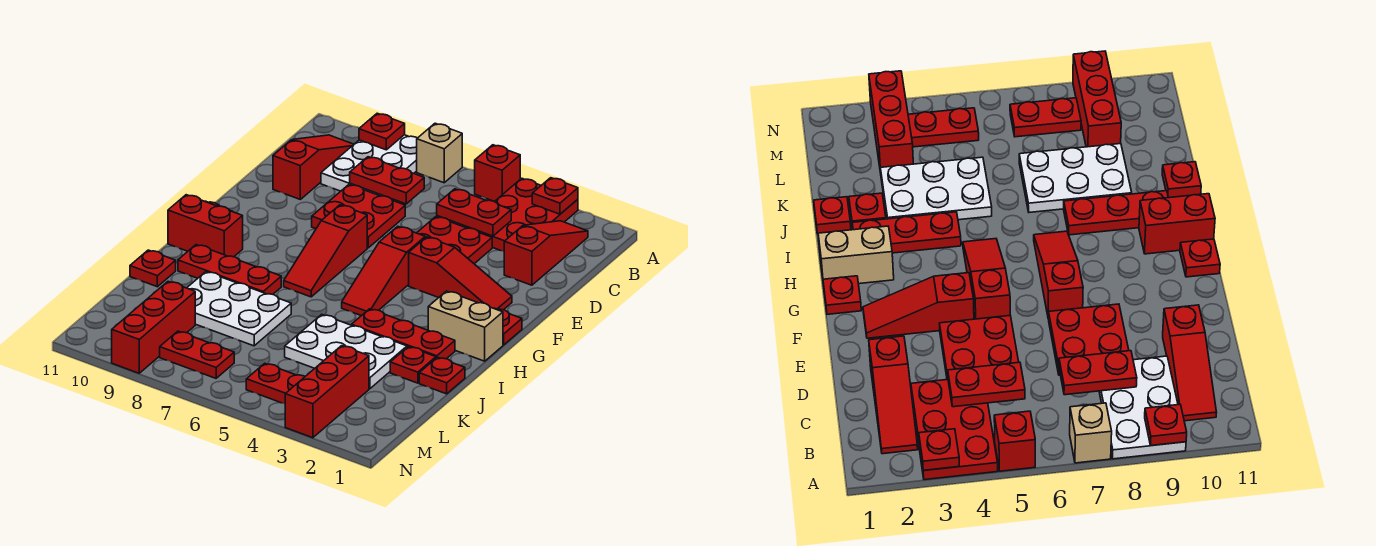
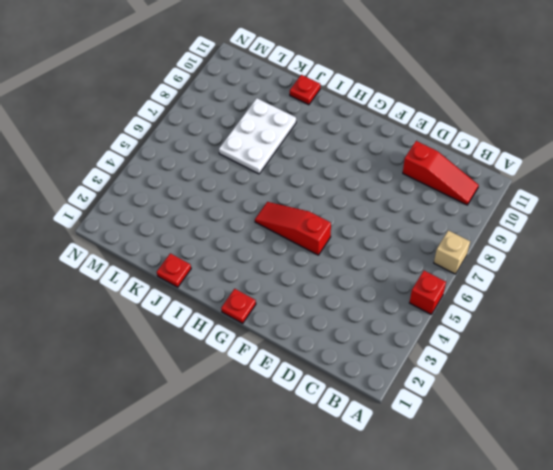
none -> red 2x3 plate [466,178,578,251]
none -> white 2x3 plate [321,135,417,196]
none -> red 1x3 slope [504,221,588,285]
none -> red 2x2 plate [417,217,492,264]

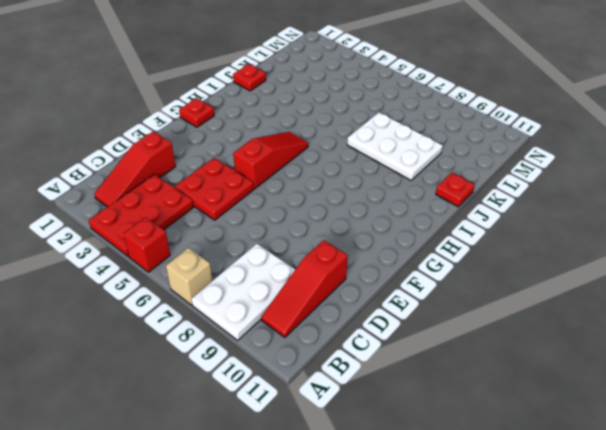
none -> red 2x2 plate [312,185,405,248]
none -> red 1x3 slope [409,237,512,310]
none -> red 1x3 slope [284,205,367,297]
none -> red 1x1 plate [1180,239,1220,277]

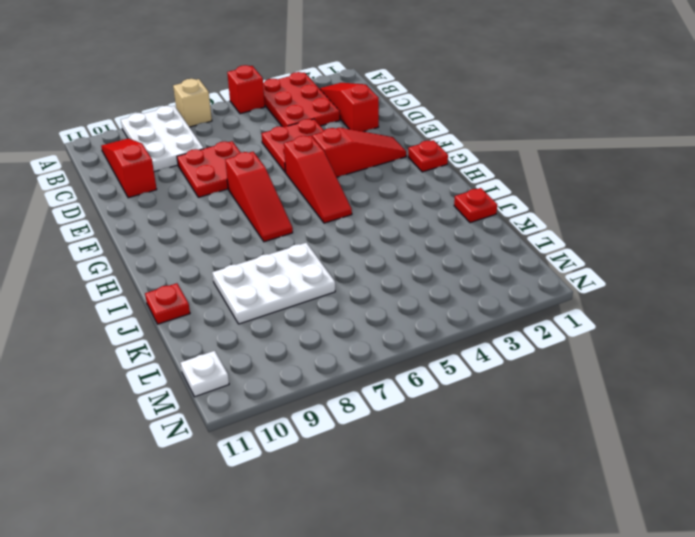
white 1x1 plate [181,351,229,397] -> none
none -> red 1x1 plate [1180,239,1220,277]
none -> tan 1x2 brick [428,291,503,361]
none -> red 1x2 brick [168,195,243,257]
none -> red 1x3 plate [351,309,455,359]

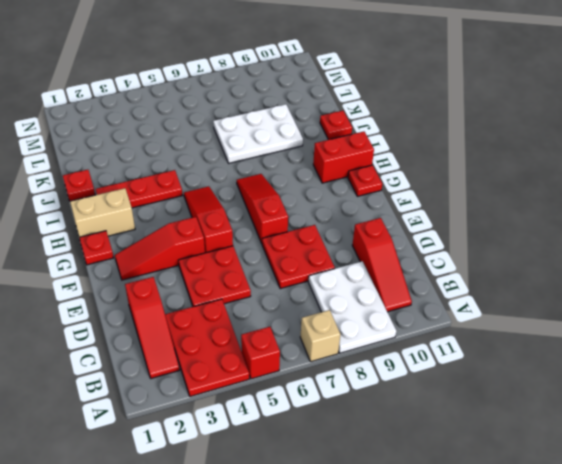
none -> red 1x3 plate [178,245,281,294]
none -> red 1x1 plate [390,347,436,383]
none -> white 2x3 plate [285,314,407,389]
none -> red 1x3 brick [285,346,369,438]

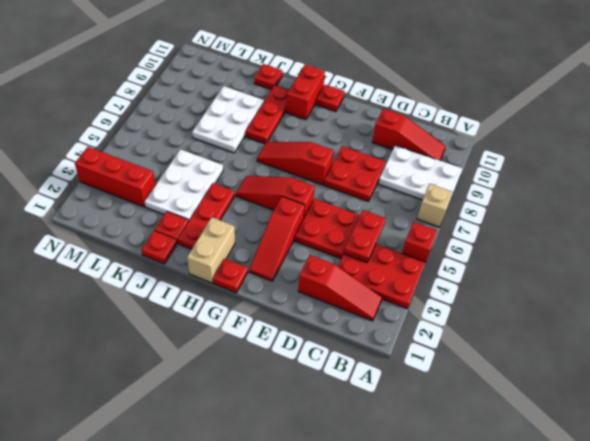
none -> red 1x3 brick [112,281,195,373]
none -> red 1x2 plate [246,363,305,404]
none -> red 1x2 plate [160,331,234,378]
none -> red 1x1 plate [532,178,578,214]

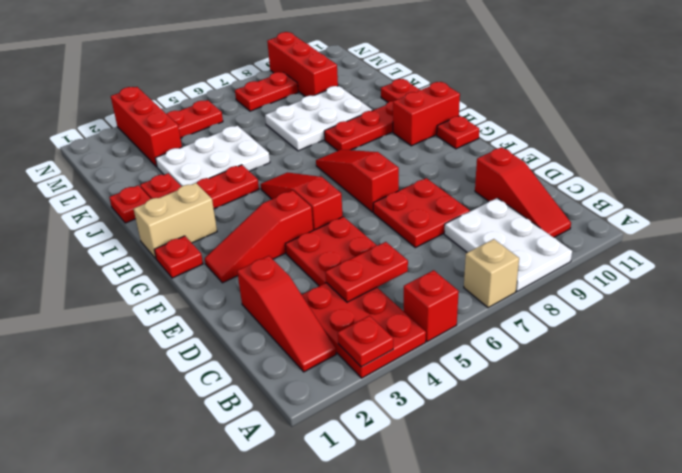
none -> red 1x1 plate [359,113,405,150]
none -> red 1x2 plate [350,157,424,204]

